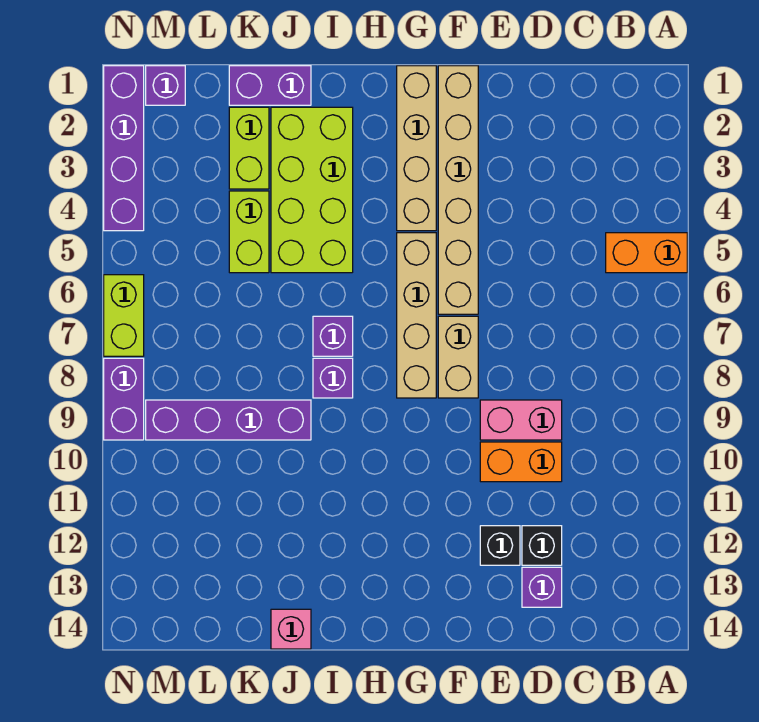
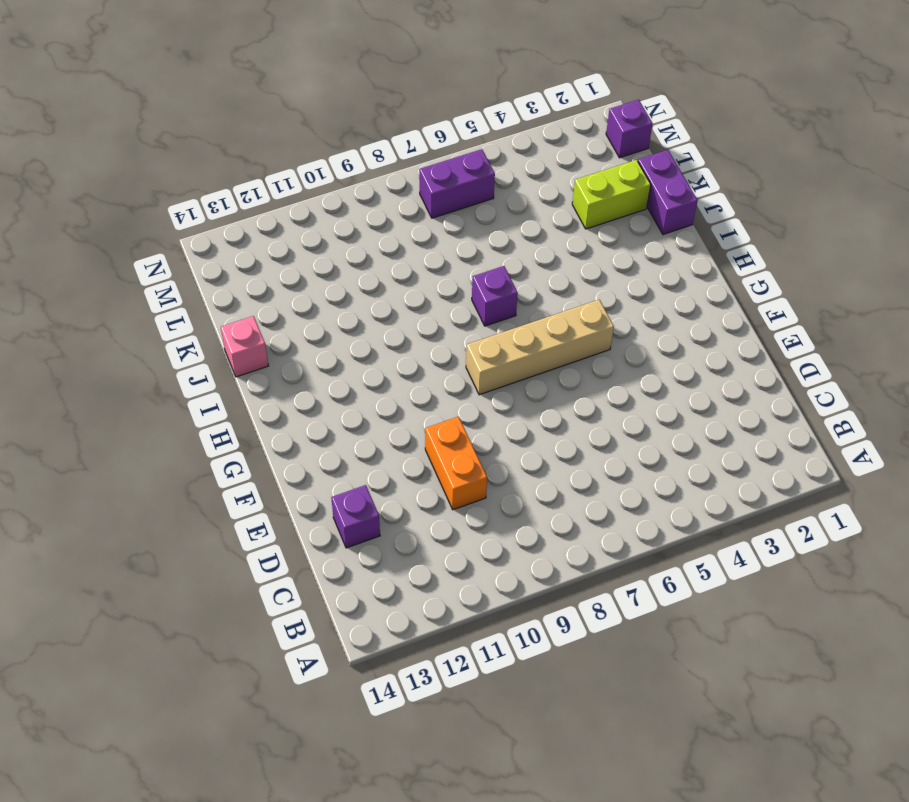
purple 1x2 brick [419,149,495,218] -> purple 1x2 brick moved to [104,358,144,440]
none -> orange 1x2 brick [606,233,687,273]
none -> pink 1x2 brick [480,400,562,440]
none -> black 1x1 brick [522,526,562,565]

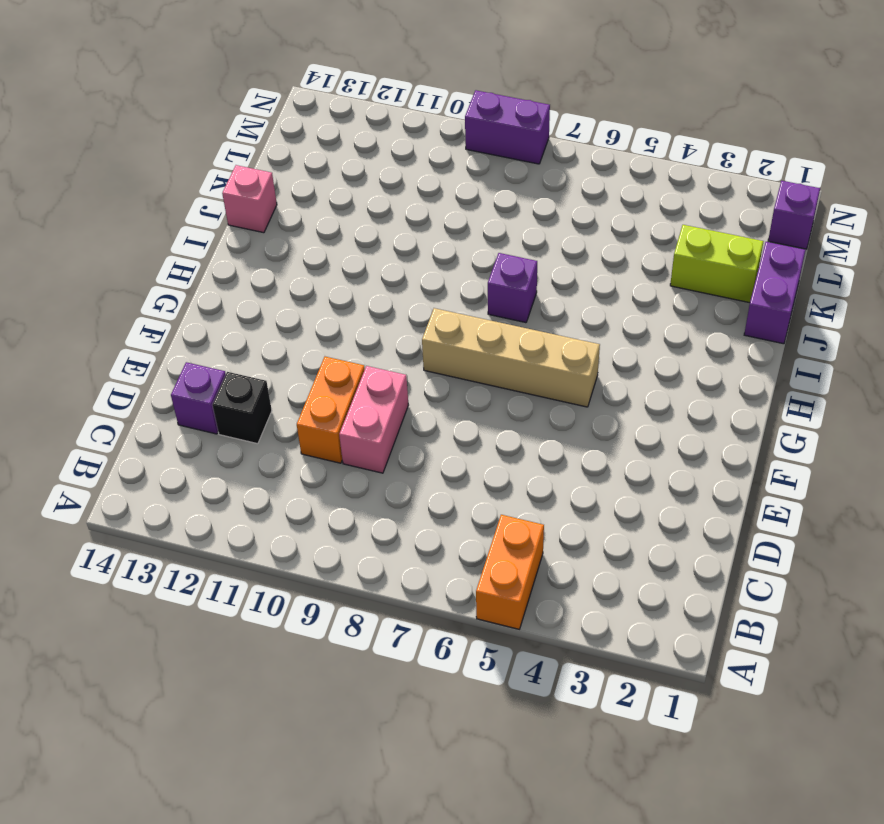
none -> black 1x1 brick [480,526,520,565]
none -> tan 1x6 brick [438,66,478,314]
none -> tan 1x2 brick [438,316,478,398]

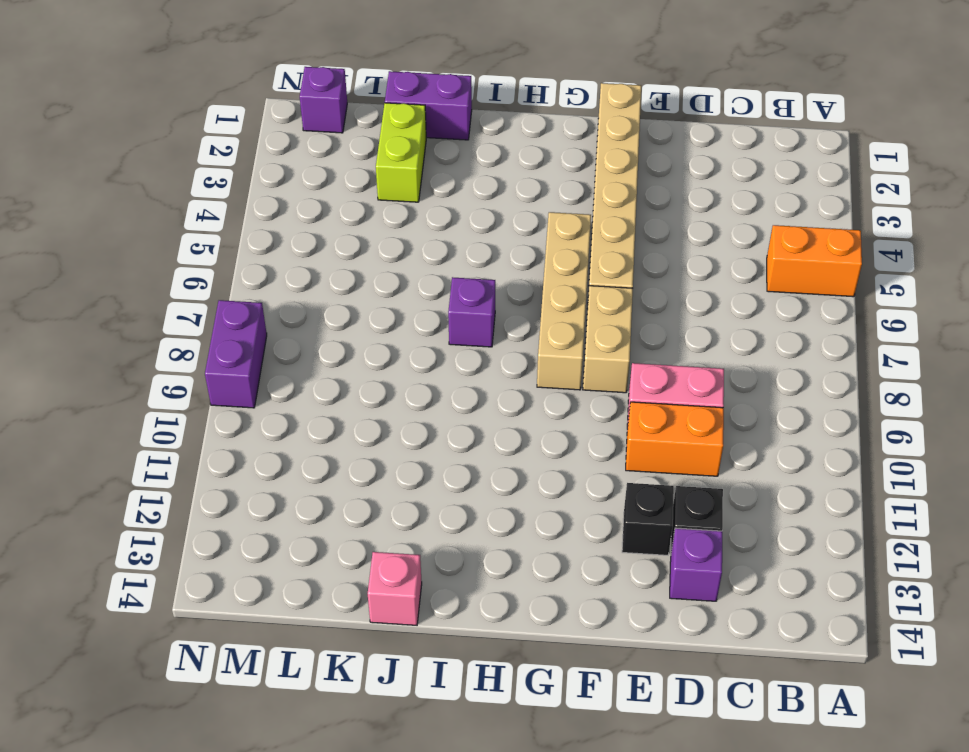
none -> tan 1x4 brick [397,66,436,231]
none -> lime 2x4 brick [271,107,353,273]
none -> purple 1x1 brick [313,358,353,398]

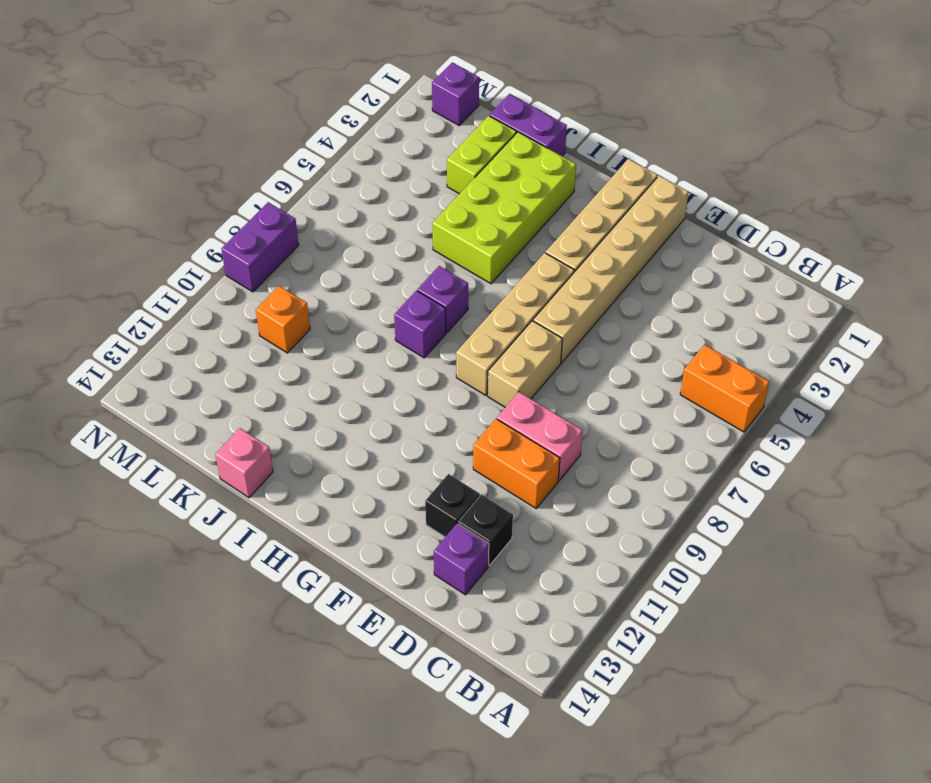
orange 1x1 brick [256,286,310,353] -> none
none -> purple 1x4 brick [146,400,311,440]
none -> lime 1x2 brick [229,191,269,273]
none -> purple 1x4 brick [104,66,144,231]

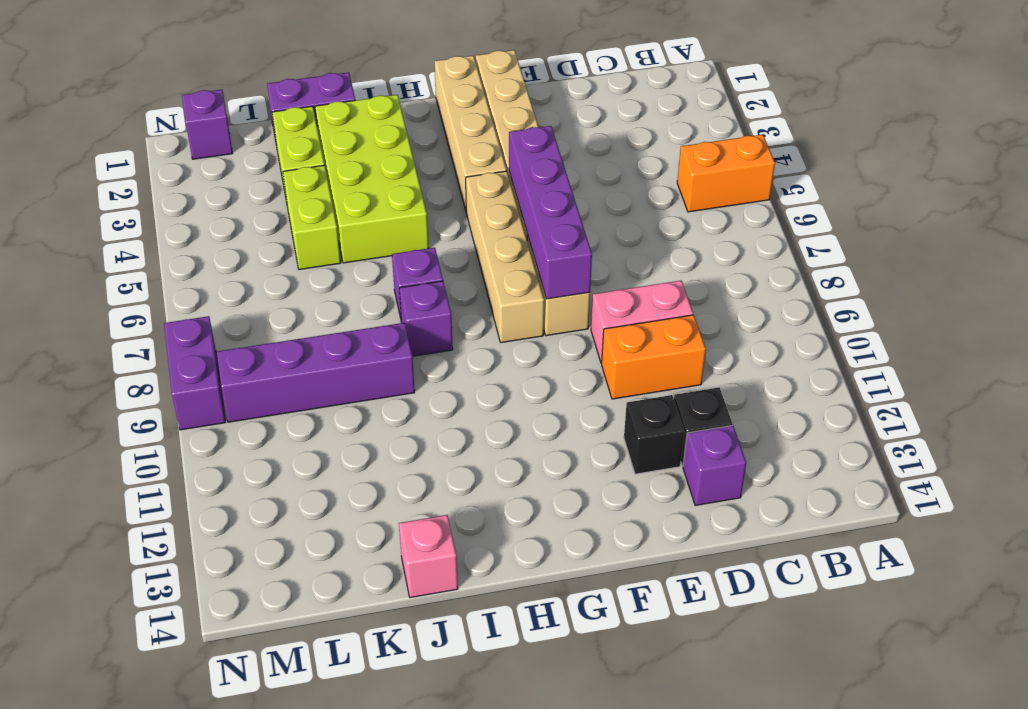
purple 1x4 brick [509,126,592,299] -> purple 1x4 brick moved to [104,66,144,231]
none -> lime 1x2 brick [104,275,144,356]

